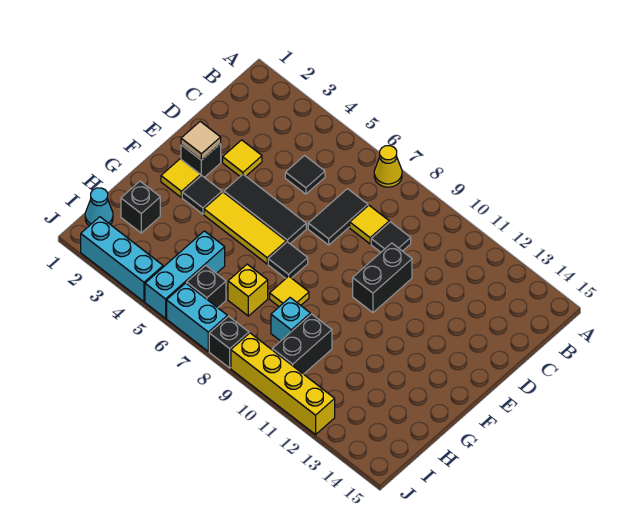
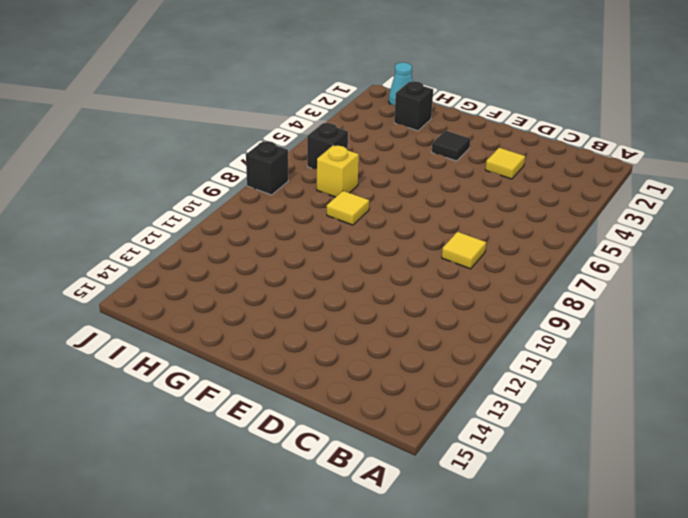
none -> yellow 1x1 cone [374,146,402,187]
none -> black 1x1 tile [285,155,325,194]
none -> black 1x2 tile [308,189,368,245]

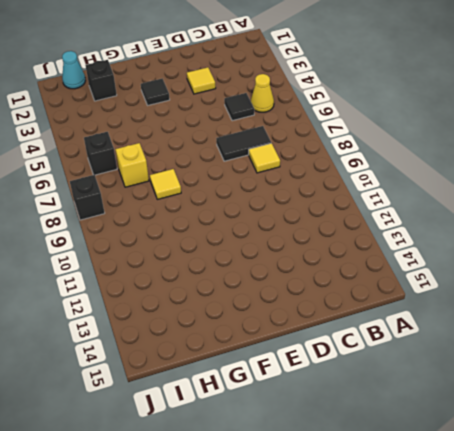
yellow 1x1 cone [251,74,274,112] -> yellow 1x1 cone moved to [374,146,402,187]
none -> black 1x1 tile [371,222,411,252]
none -> black 1x2 brick [353,243,412,313]
none -> black 1x1 brick [181,144,221,177]

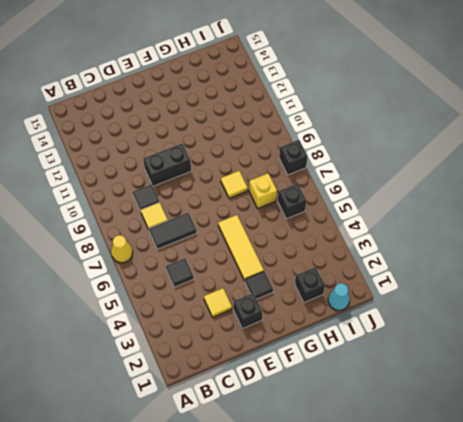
none -> black 1x3 tile [224,175,306,244]
none -> yellow 1x1 tile [161,159,201,197]
none -> black 1x1 tile [268,242,308,278]

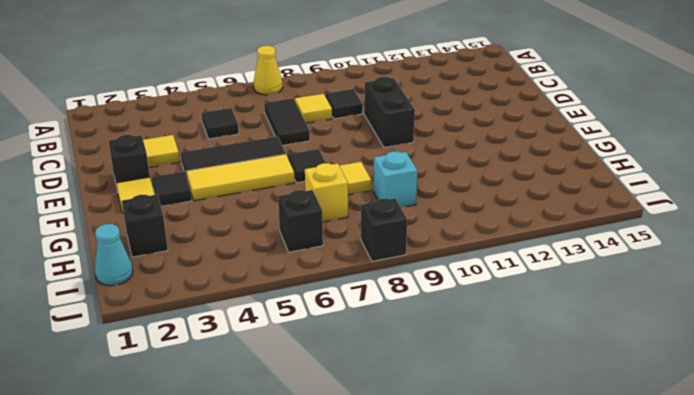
none -> cyan 1x3 brick [145,231,225,318]
none -> black 1x2 brick [272,314,332,374]
none -> cyan 1x3 brick [81,217,163,302]

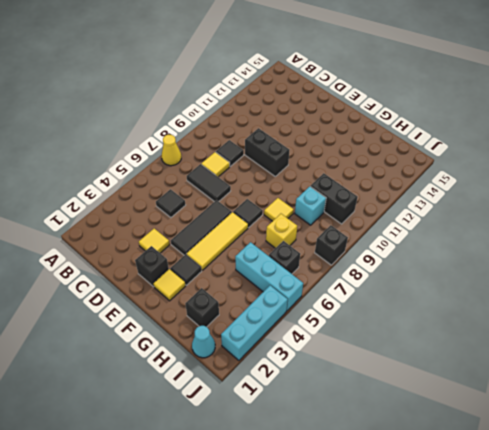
none -> cyan 1x2 brick [167,283,227,351]
none -> yellow 1x4 brick [231,333,335,435]
none -> tan 1x1 tile [181,121,221,160]

